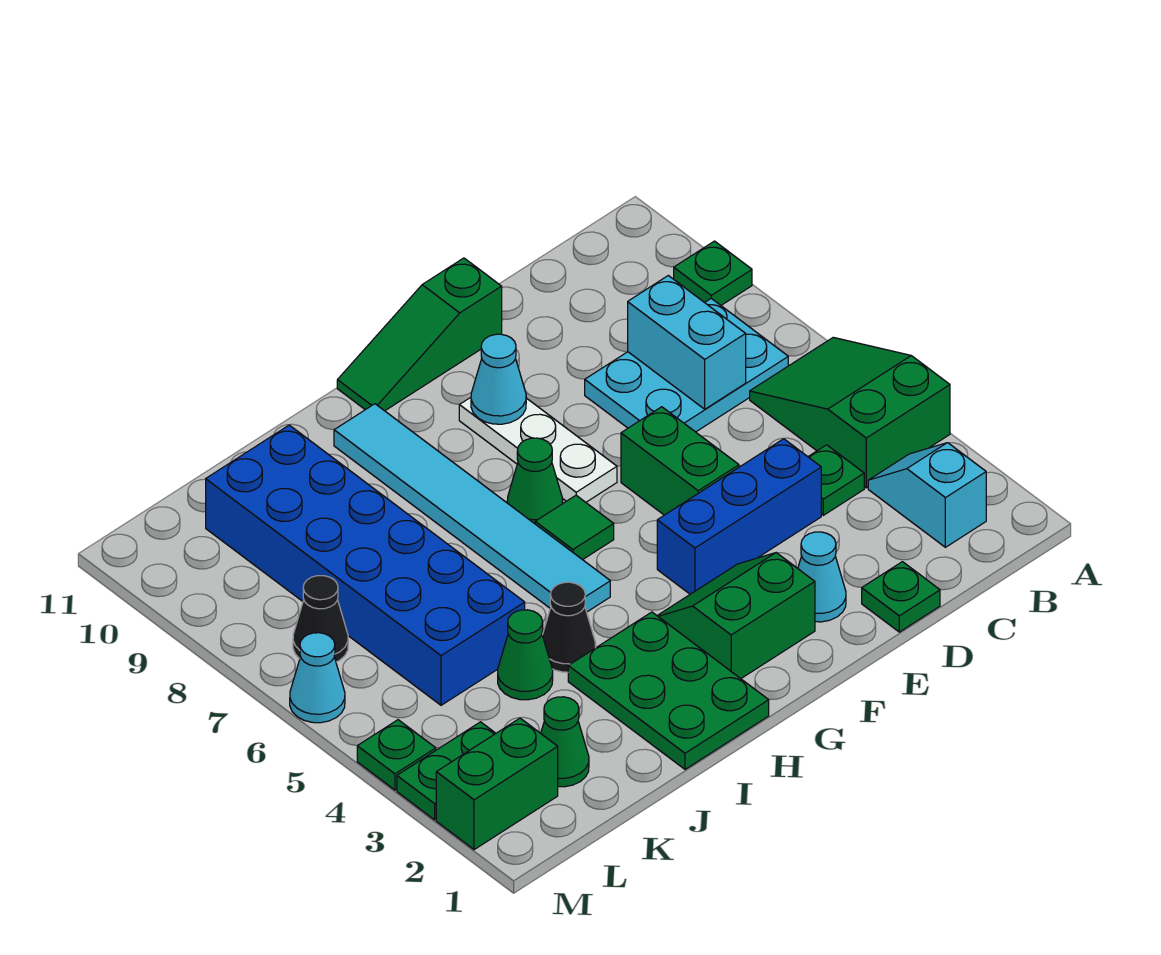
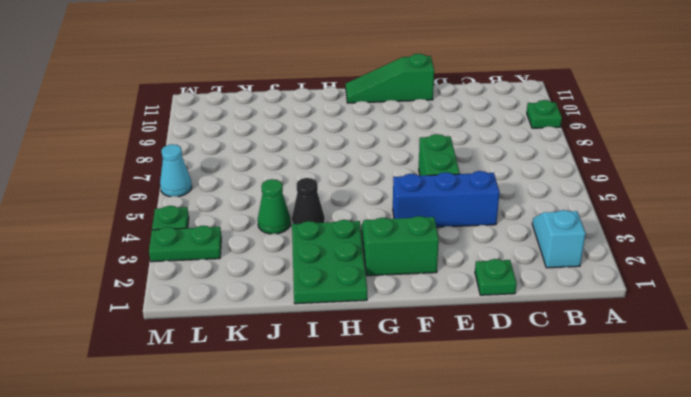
none -> green 2x3 slope [750,337,950,488]
none -> cyan 2x3 plate [585,299,788,432]
none -> green 1x1 plate [808,445,864,515]

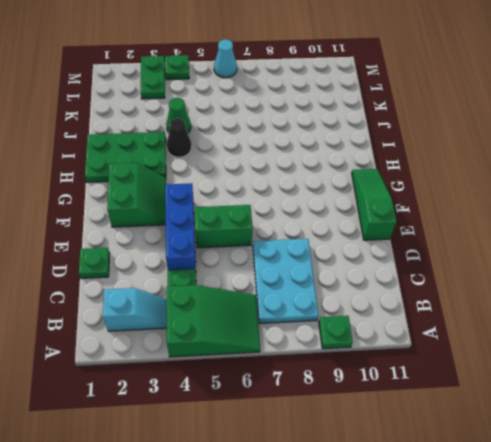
none -> cyan 1x1 cone [798,532,846,622]
none -> white 1x3 plate [459,397,617,502]
none -> green 1x1 tile [535,495,614,560]

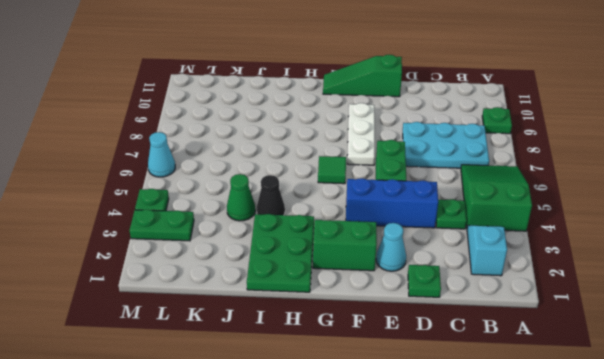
none -> green 1x1 cone [507,438,563,524]
none -> cyan 1x6 tile [334,404,610,612]
none -> blue 2x6 brick [206,425,525,705]

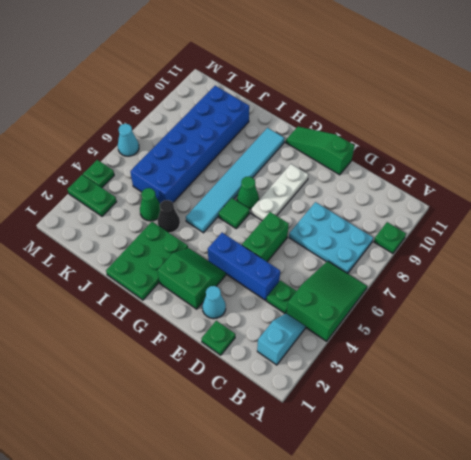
none -> green 1x1 cone [541,697,589,787]
none -> green 1x2 brick [436,718,558,850]
none -> black 1x1 cone [293,576,348,662]

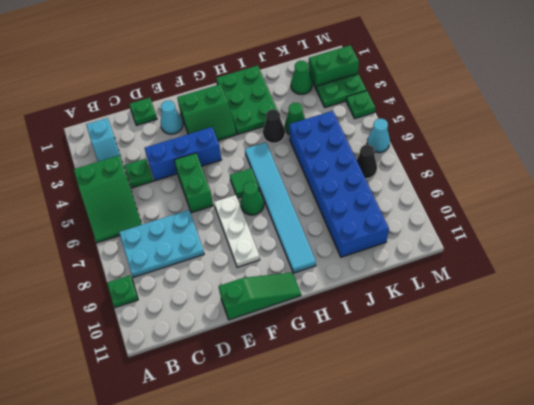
none -> cyan 1x2 brick [628,276,746,409]
none -> cyan 1x1 cone [471,334,526,424]

